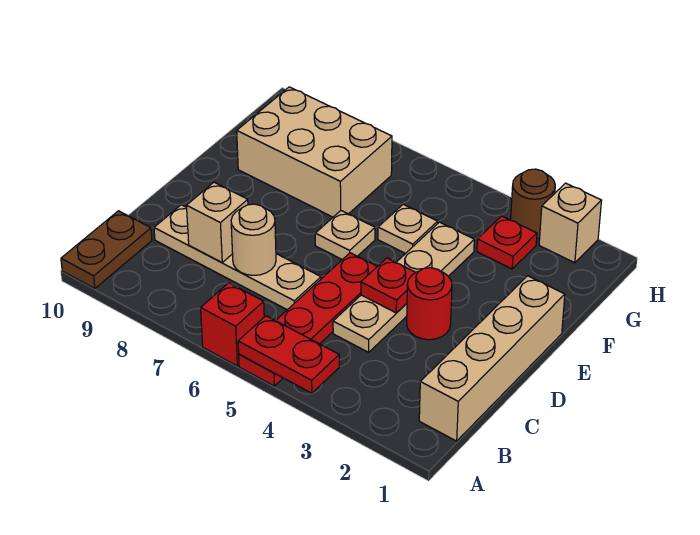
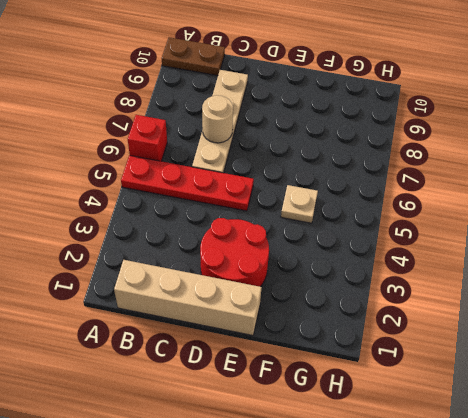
red 2x2 round brick [200,218,269,287] -> red 1x1 round brick [407,268,452,340]
none -> tan 1x4 plate [333,222,474,352]
none -> tan 1x1 plate [315,211,375,260]
none -> tan 2x3 brick [237,87,392,217]

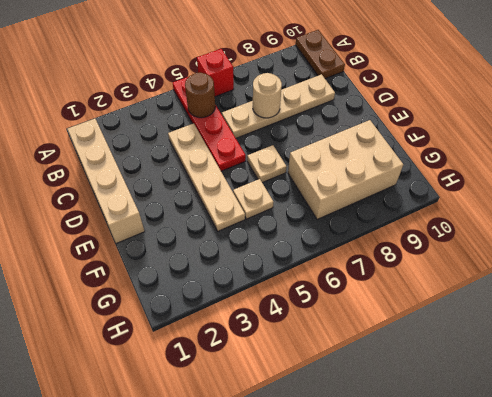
brown 1x1 round brick [185,72,215,118] -> brown 1x1 round brick moved to [511,169,555,238]
none -> red 1x1 round brick [407,268,452,340]
none -> red 1x1 plate [477,216,537,269]
none -> tan 1x1 brick [539,183,602,263]

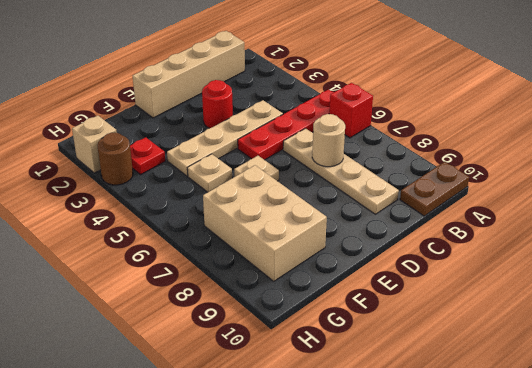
none -> red 1x2 plate [238,316,339,393]
none -> tan 1x1 brick [186,182,248,263]
none -> red 1x1 plate [361,258,416,313]

